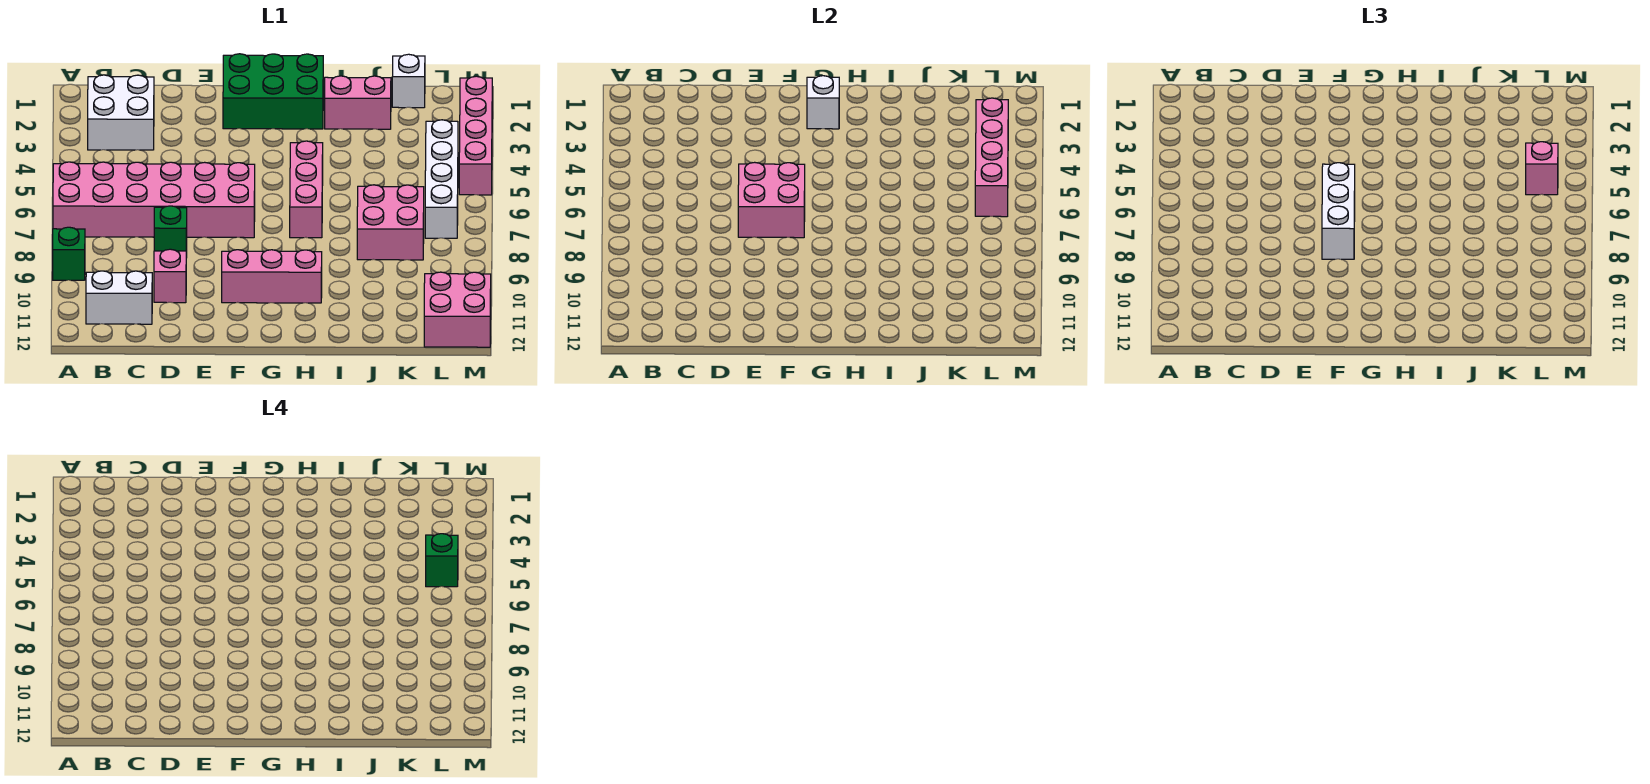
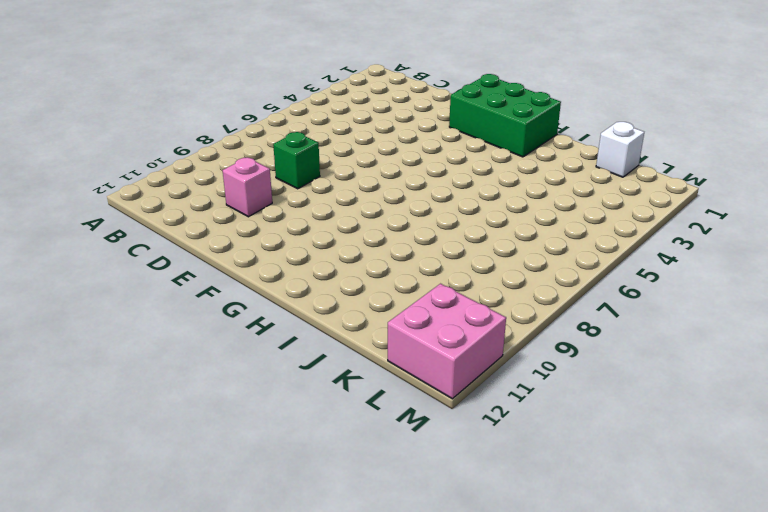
none -> pink 2x6 brick [53,162,255,238]
none -> green 1x1 brick [53,227,85,280]
none -> white 2x2 brick [88,75,154,150]

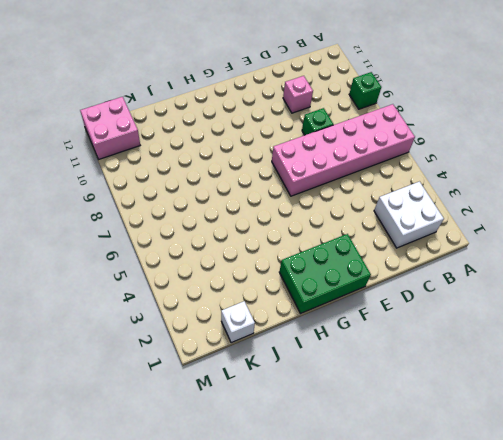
none -> white 1x2 brick [86,271,152,324]
none -> pink 1x3 brick [222,250,322,303]
none -> pink 1x3 brick [290,141,323,238]

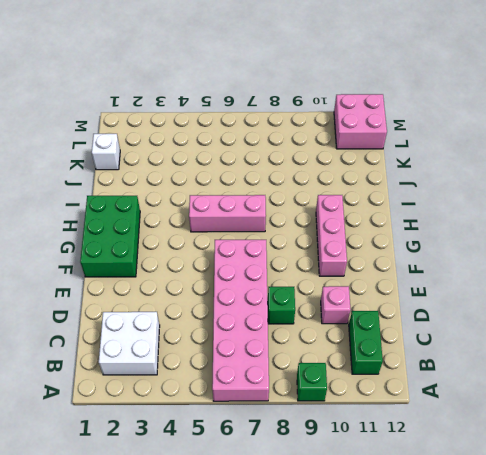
green 1x2 brick [349,311,383,374] -> white 1x2 brick [86,271,152,324]
none -> pink 1x2 brick [325,76,391,129]
none -> pink 2x2 brick [357,185,424,260]
none -> white 1x4 brick [425,120,458,238]

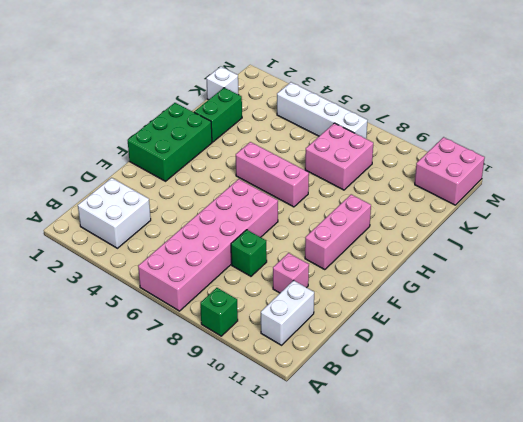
green 1x2 brick [194,88,242,142] -> pink 1x2 brick [325,76,391,129]
none -> pink 1x4 brick [459,76,492,195]
none -> pink 2x2 brick [738,162,805,238]
none -> white 1x1 brick [807,76,839,129]

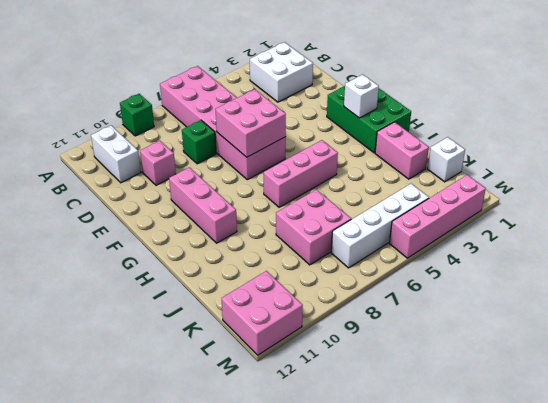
none -> pink 1x4 brick [975,98,1008,217]
none -> white 1x3 brick [1322,163,1355,259]
none -> pink 1x1 brick [1526,142,1558,195]

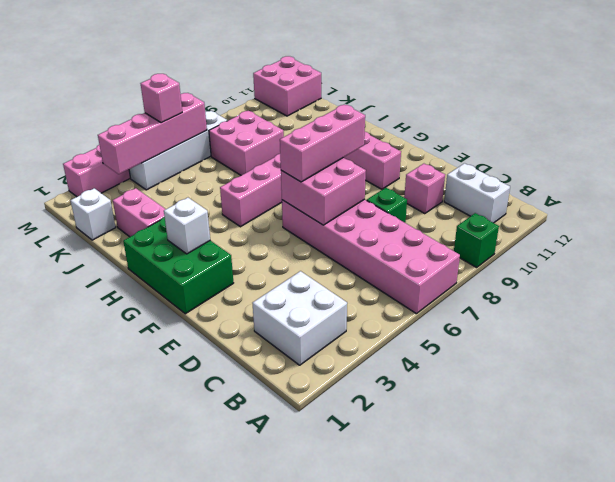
pink 1x3 brick [280,105,365,182] -> white 1x3 brick [1322,163,1355,259]
none -> green 1x1 brick [426,534,458,587]

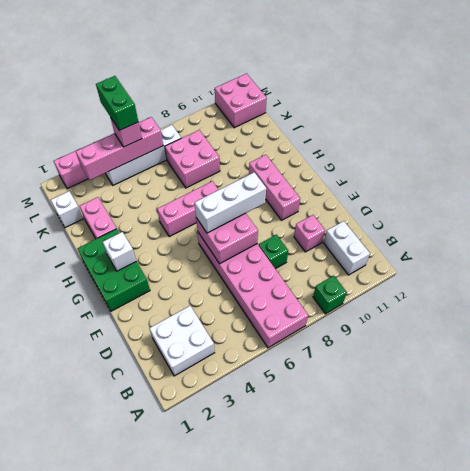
green 1x2 brick [96,76,138,131] -> green 1x1 brick [426,534,458,587]

